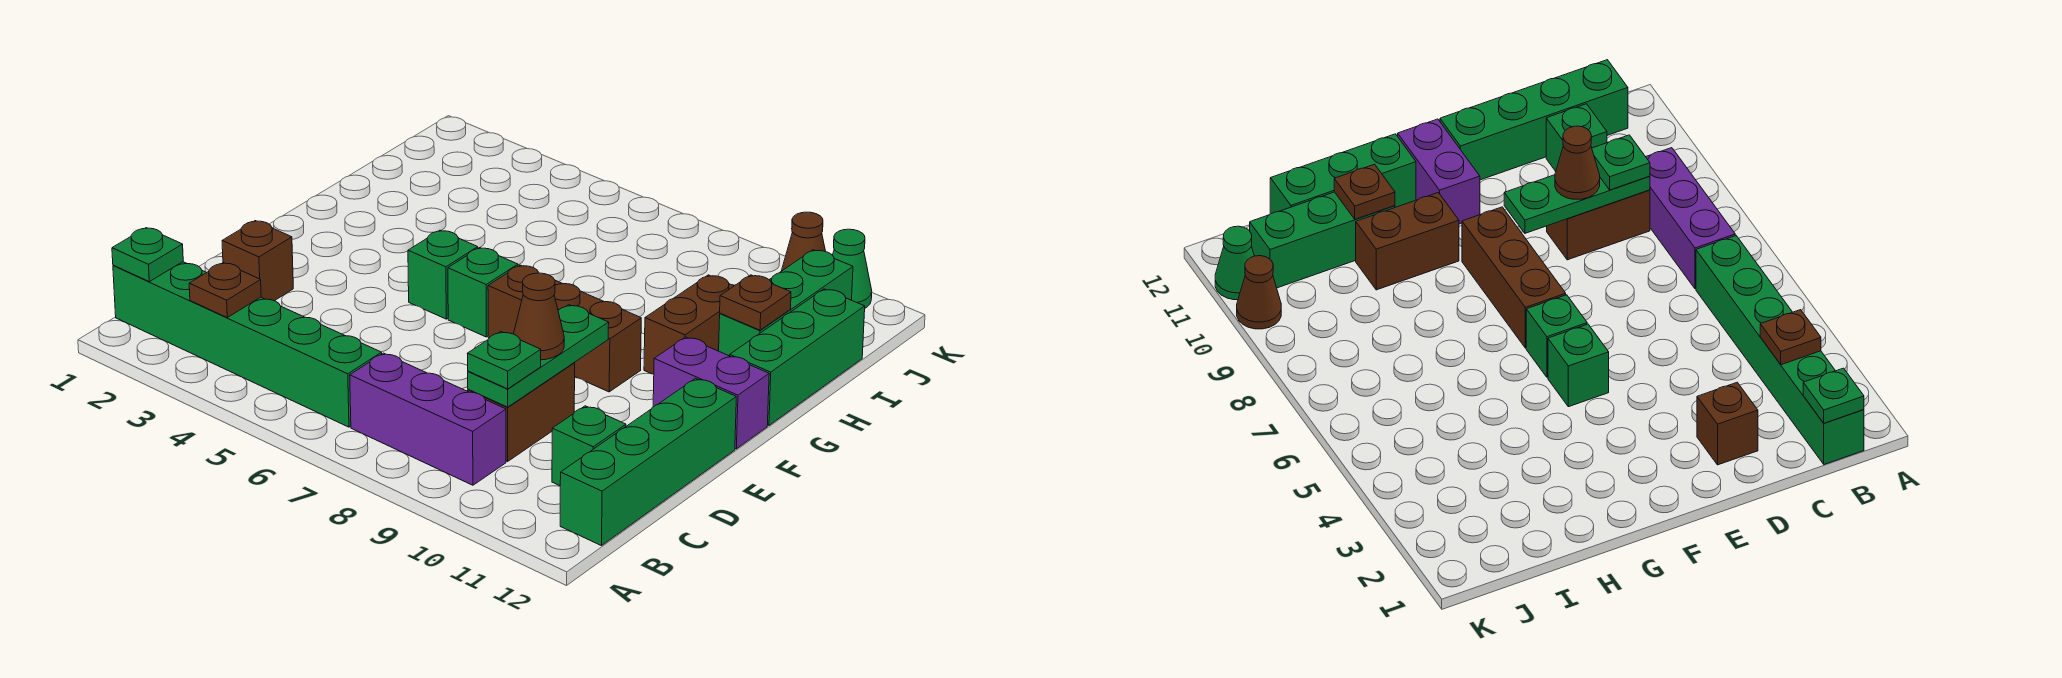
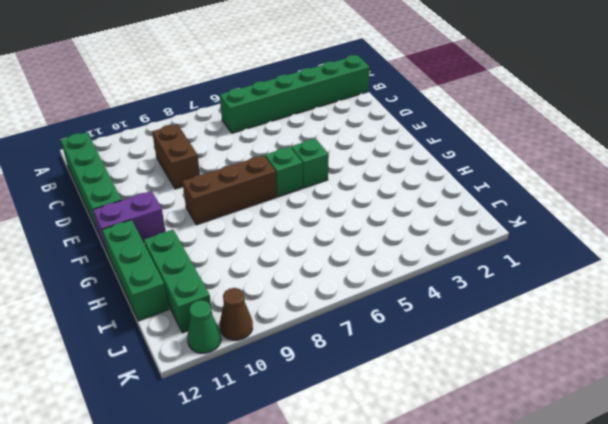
none -> purple 1x3 brick [350,353,506,485]
none -> green 1x1 brick [552,406,626,486]
none -> brown 1x1 brick [222,221,293,301]

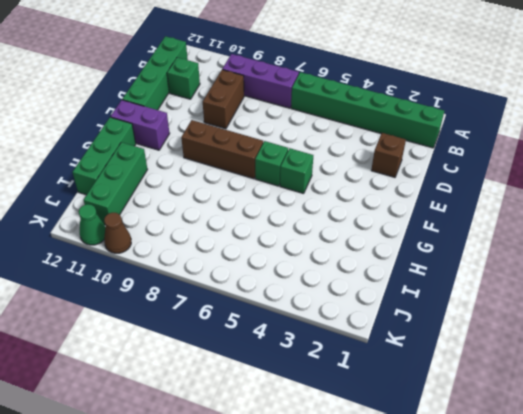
none -> brown 1x2 brick [644,275,734,374]
none -> green 1x1 plate [112,228,183,282]
none -> brown 1x1 plate [189,263,261,317]

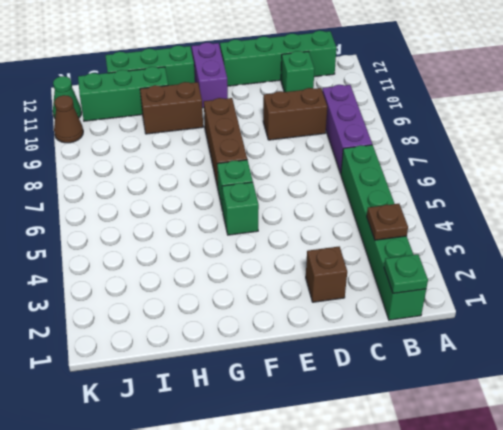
none -> green 1x3 plate [468,305,609,407]
none -> brown 1x1 plate [720,275,791,330]
none -> green 1x1 plate [467,331,541,389]

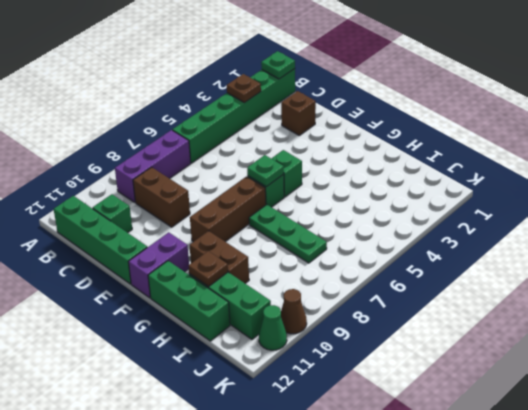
green 1x1 plate [247,155,284,187] -> green 1x1 plate moved to [467,331,541,389]
green 1x3 plate [249,205,327,263] -> green 1x3 plate moved to [468,305,609,407]
none -> brown 1x1 cone [514,273,564,360]

